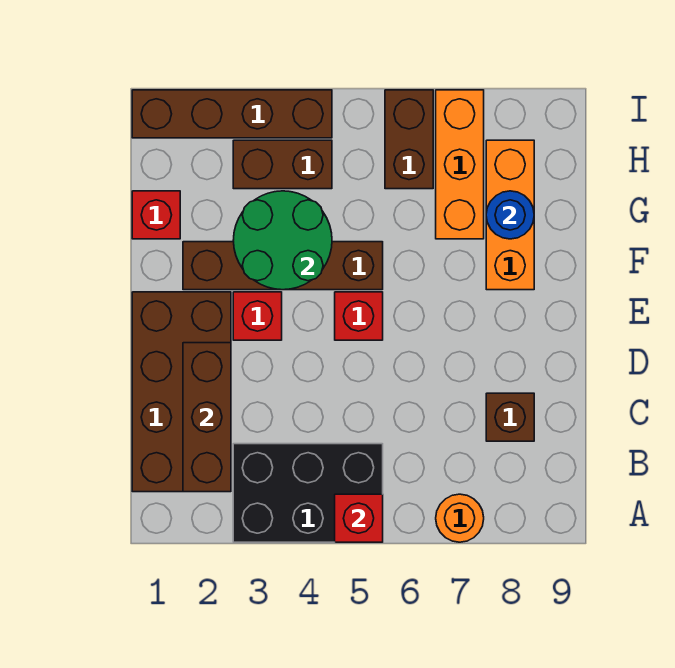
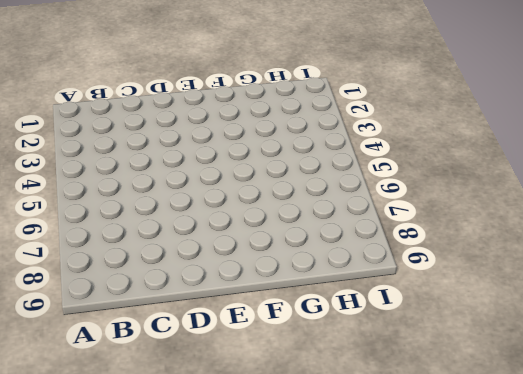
none -> black 2x3 brick [233,444,383,542]
none -> orange 1x1 round brick [436,494,484,542]
none -> brown 2x4 brick [132,292,231,492]

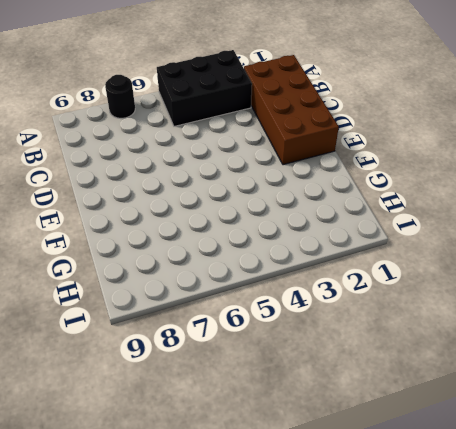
black 1x1 round brick [105,75,135,118] -> orange 1x1 round brick [436,494,484,542]
none -> brown 1x1 brick [486,393,534,441]
none -> red 1x1 brick [233,292,282,340]
none -> red 1x1 brick [335,292,383,340]

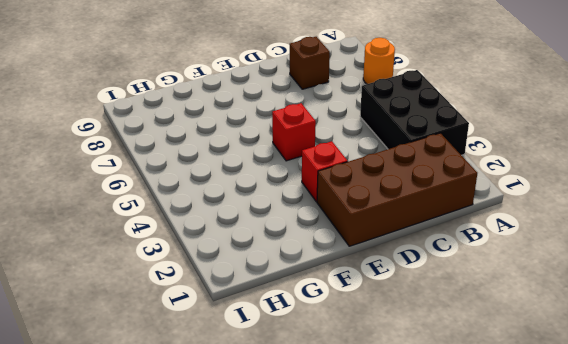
none -> brown 1x4 brick [183,242,383,290]
none -> orange 1x3 brick [486,140,534,290]
none -> red 1x1 brick [132,191,180,239]

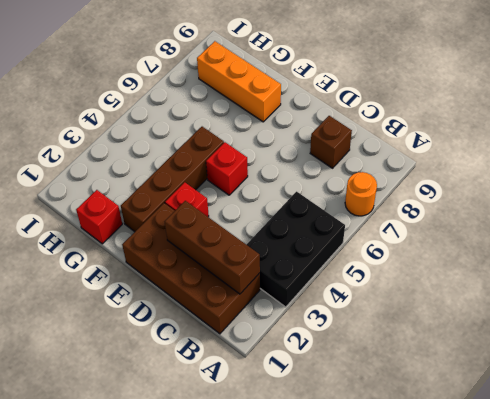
none -> orange 1x3 brick [436,90,484,239]
none -> brown 1x2 brick [233,140,332,189]
none -> brown 1x2 brick [385,90,433,189]

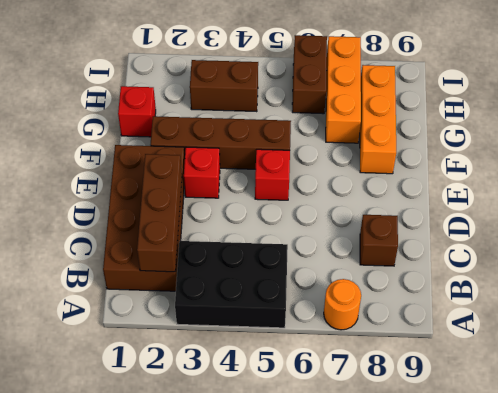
none -> brown 1x4 brick [132,90,332,138]
none -> red 1x1 brick [335,494,383,542]
none -> green 2x2 round brick [233,191,332,290]

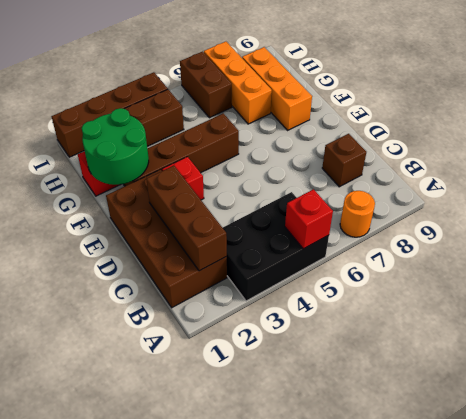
green 2x2 round brick [82,108,149,185] -> green 2x2 round brick moved to [233,191,332,290]
none -> red 1x1 brick [335,292,383,340]
none -> blue 1x1 round brick [486,191,534,239]

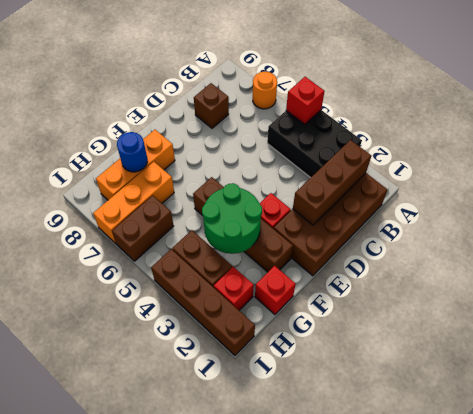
red 1x1 brick [214,267,254,310] -> red 1x1 brick moved to [335,292,383,340]

